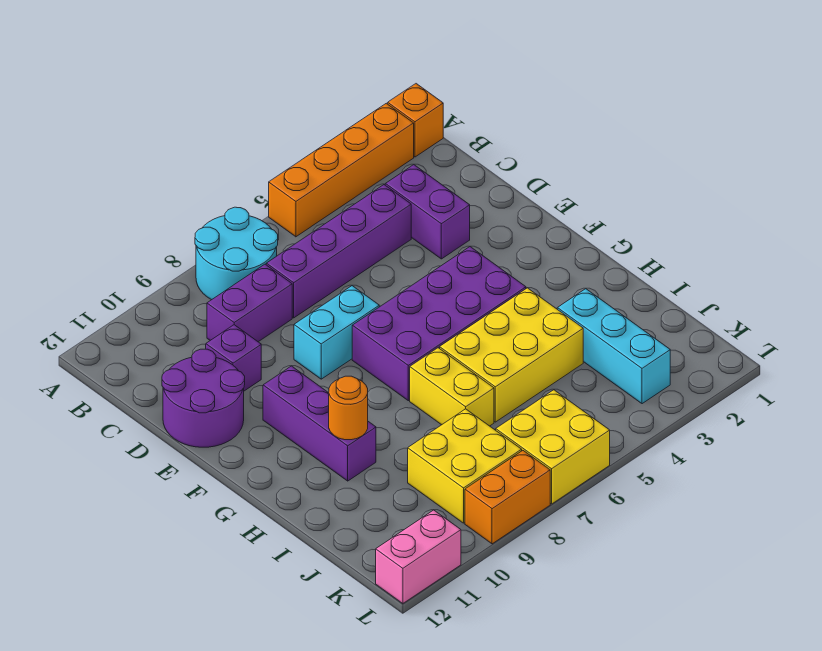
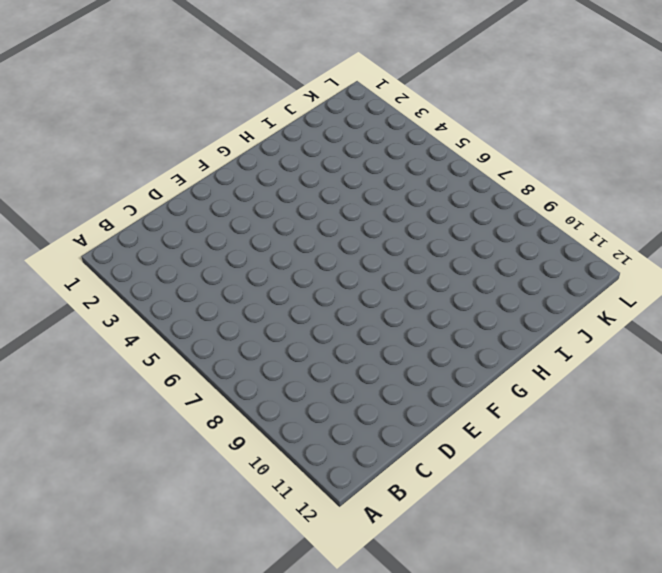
none -> orange 1x1 brick [388,84,443,157]
none -> orange 1x4 brick [269,103,414,237]
none -> cyan 2x2 round brick [195,207,278,300]

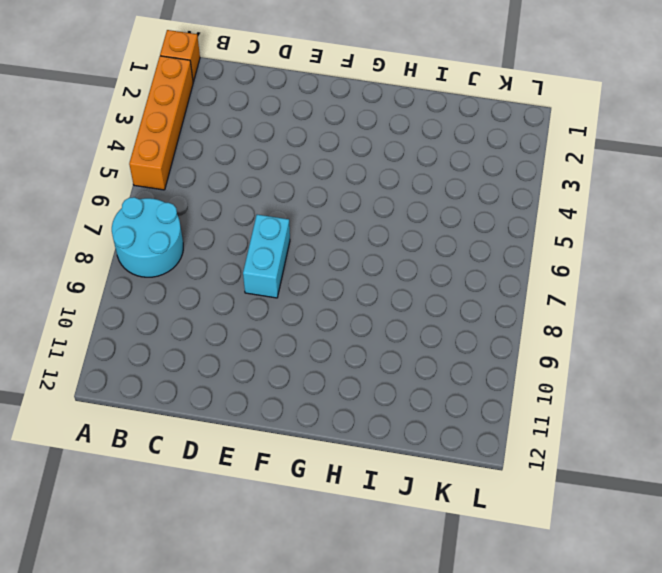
none -> purple 1x2 brick [385,165,470,259]
none -> purple 1x4 brick [266,185,411,318]
none -> purple 1x2 brick [207,264,292,342]

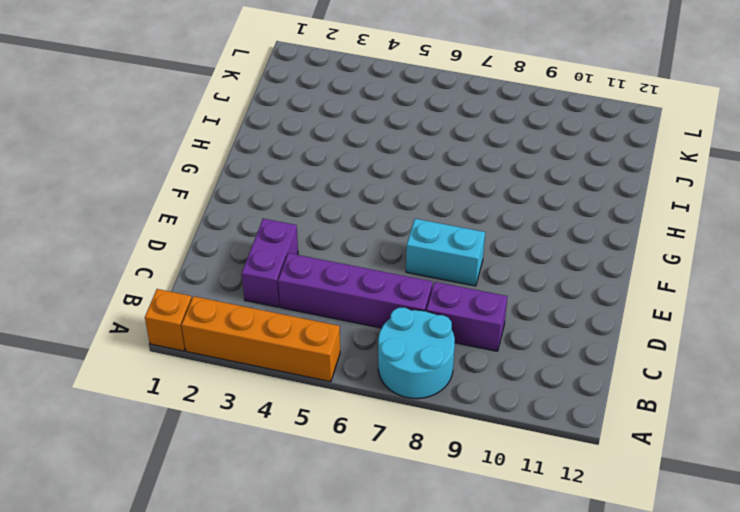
none -> purple 1x1 brick [206,325,261,391]
none -> purple 2x2 round brick [162,349,245,447]
none -> purple 2x4 brick [352,247,526,401]

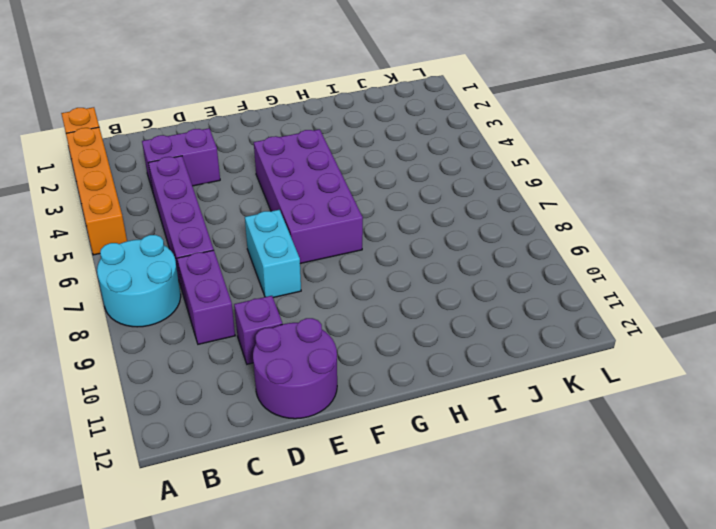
none -> purple 1x3 brick [263,366,376,481]
none -> yellow 2x3 brick [440,288,583,422]
none -> yellow 1x2 brick [410,348,494,426]

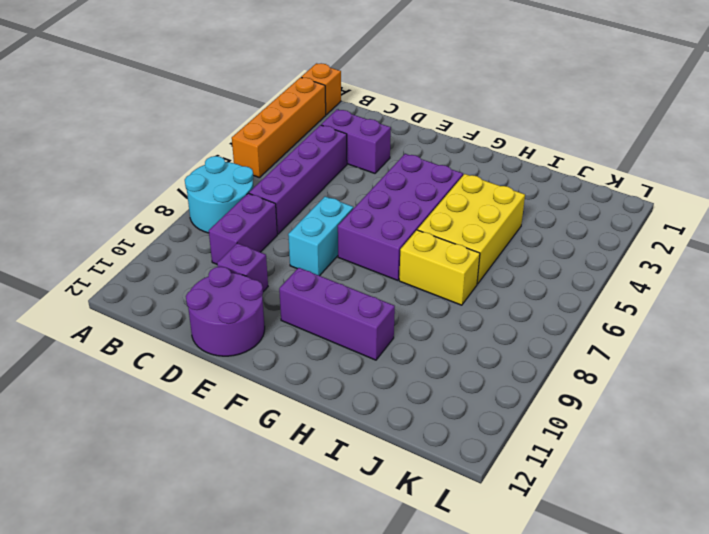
none -> cyan 1x3 brick [557,289,670,404]
none -> yellow 2x2 brick [408,409,522,523]
none -> yellow 2x2 brick [496,390,610,504]

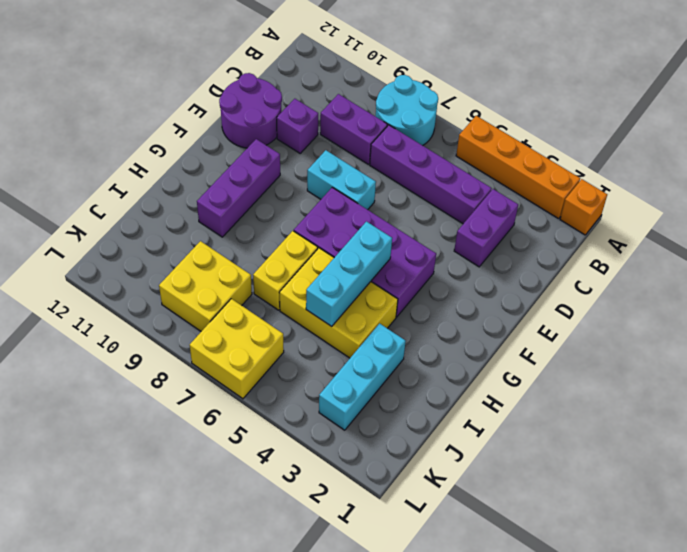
cyan 1x3 brick [306,222,392,326] -> none
none -> orange 1x2 brick [465,451,550,544]
none -> pink 1x2 brick [376,510,461,604]
none -> orange 1x1 round brick [329,376,368,440]

